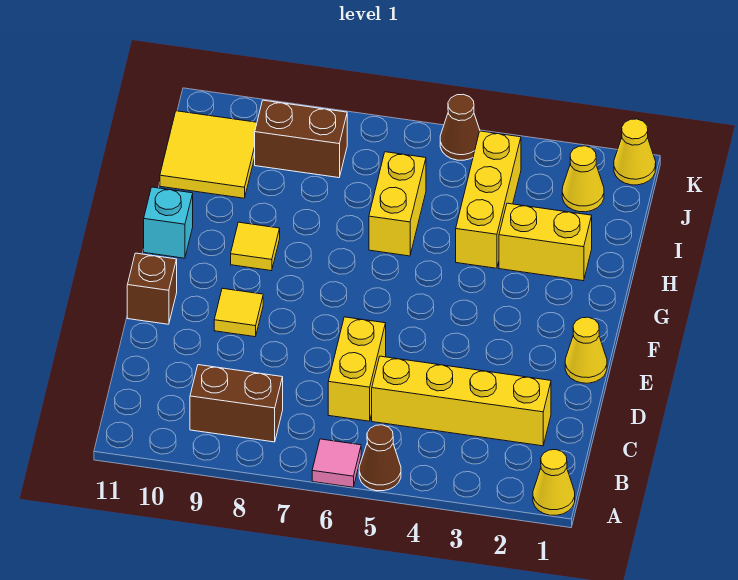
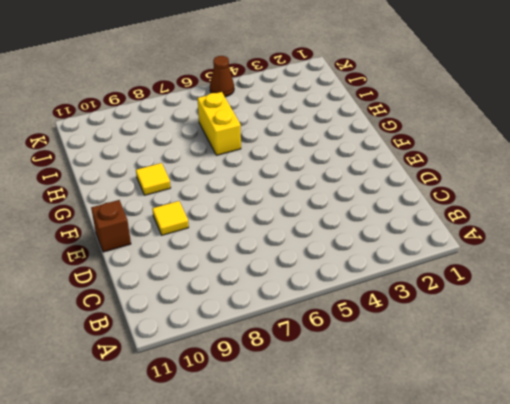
none -> yellow 1x1 cone [533,450,575,515]
none -> brown 1x1 cone [359,425,401,491]
none -> pink 1x1 tile [312,439,361,487]

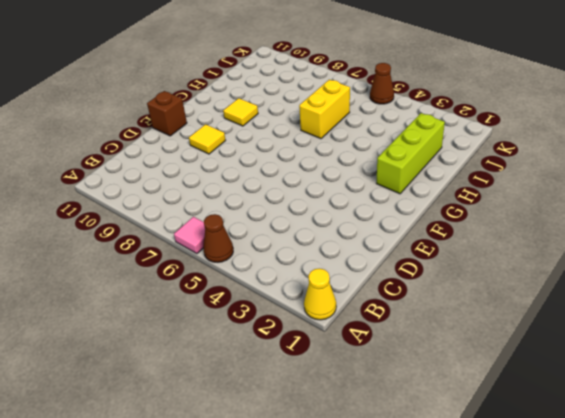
lime 1x3 brick [376,113,445,194] -> yellow 1x2 brick [499,203,592,281]
none -> brown 1x2 brick [190,365,283,442]
none -> yellow 1x4 brick [372,356,551,446]
none -> yellow 1x2 brick [328,317,386,421]

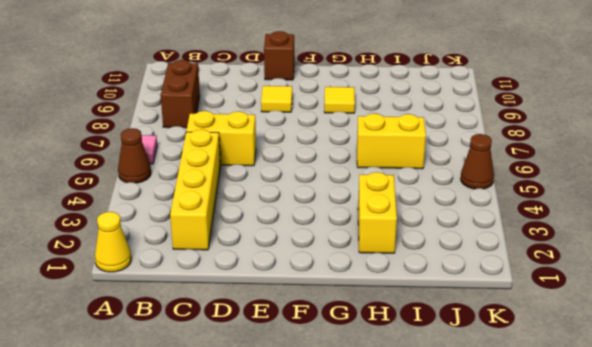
none -> yellow 1x1 cone [565,317,607,383]
none -> cyan 1x1 brick [144,187,193,258]
none -> yellow 1x3 brick [456,131,521,268]

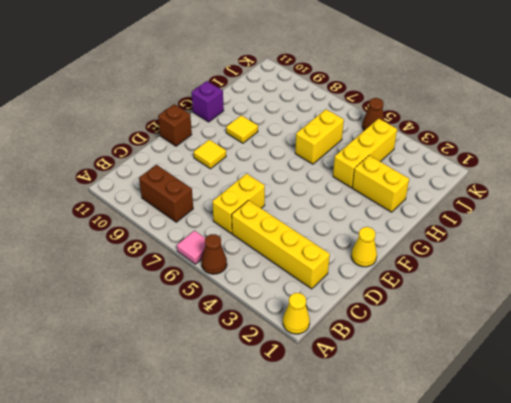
purple 1x1 brick [192,81,224,122] -> cyan 1x1 brick [144,187,193,258]
none -> yellow 2x2 tile [160,111,257,198]
none -> yellow 1x1 cone [562,146,604,212]
none -> brown 1x2 brick [255,100,347,178]

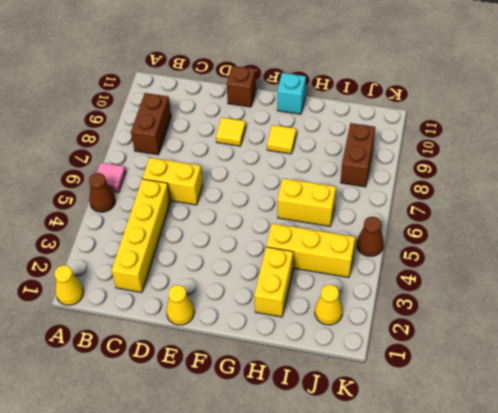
none -> yellow 2x2 tile [160,111,257,198]
none -> yellow 1x1 cone [614,119,656,185]

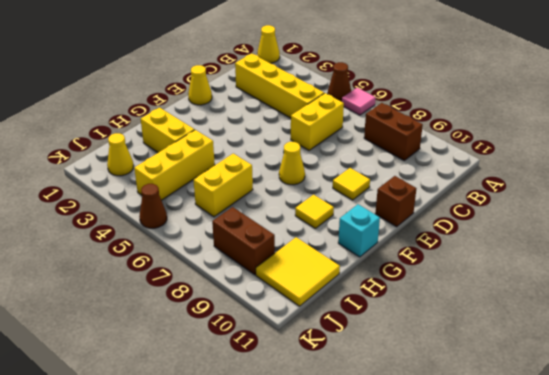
yellow 1x1 cone [279,142,305,185] -> yellow 1x1 cone moved to [614,119,656,185]

